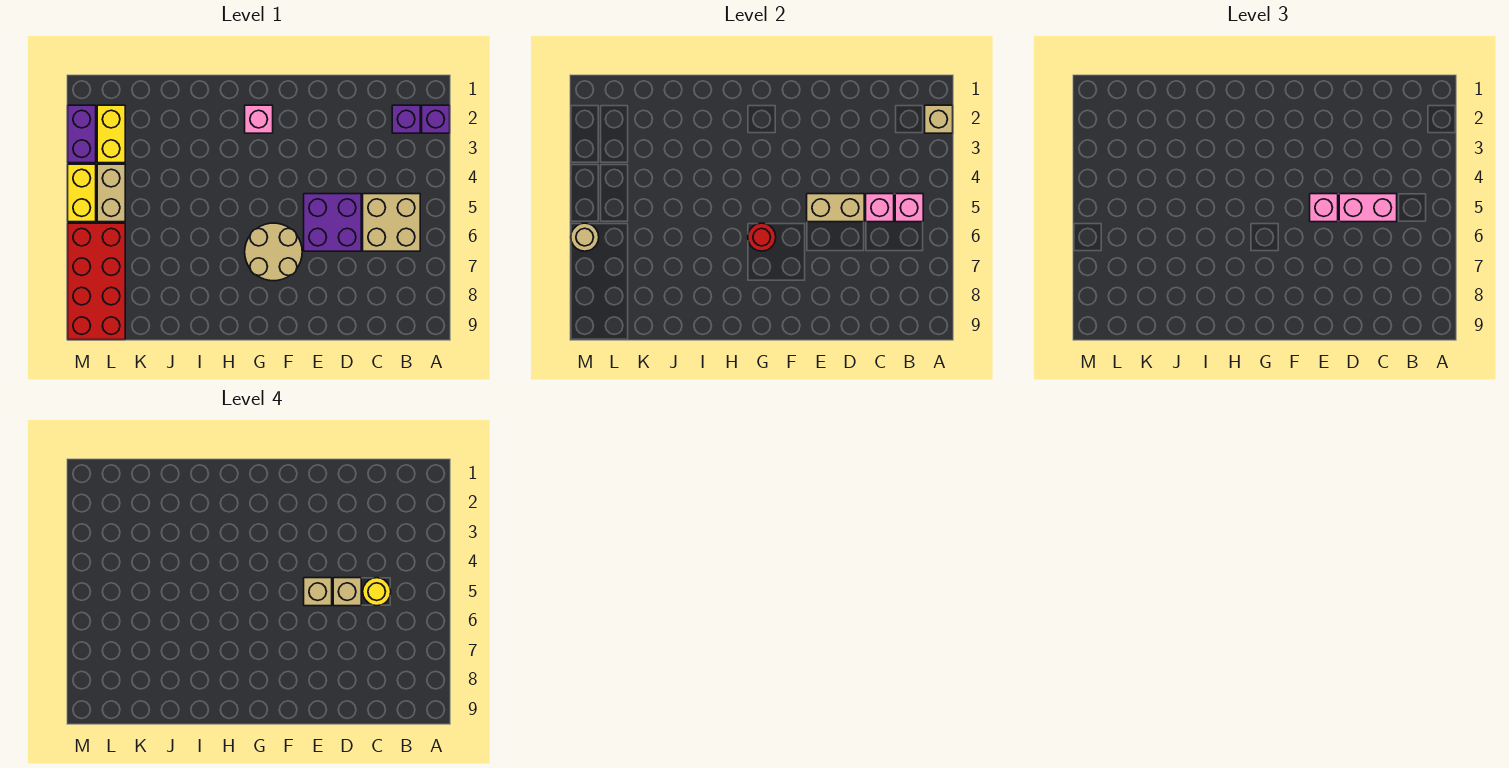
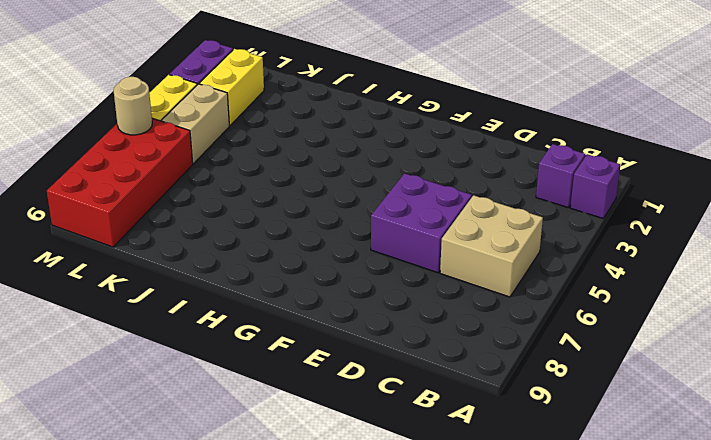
none -> tan 2x2 round brick [245,223,302,281]
none -> pink 1x1 brick [245,105,273,133]
none -> tan 1x1 brick [925,105,953,133]

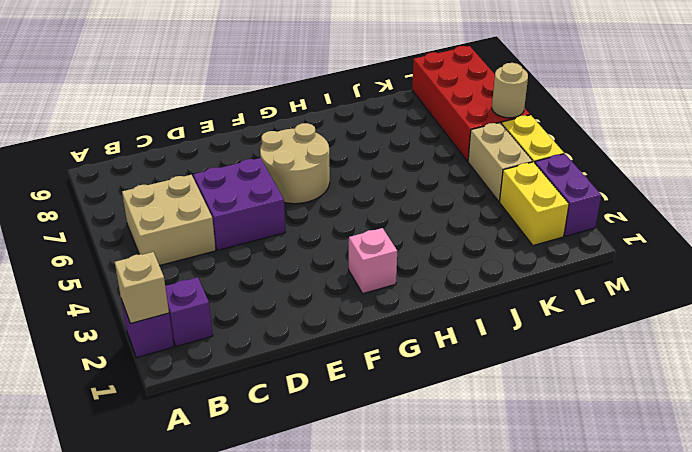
none -> pink 1x1 brick [895,194,923,222]
none -> pink 1x1 brick [866,194,894,222]
none -> tan 1x2 brick [807,194,864,222]

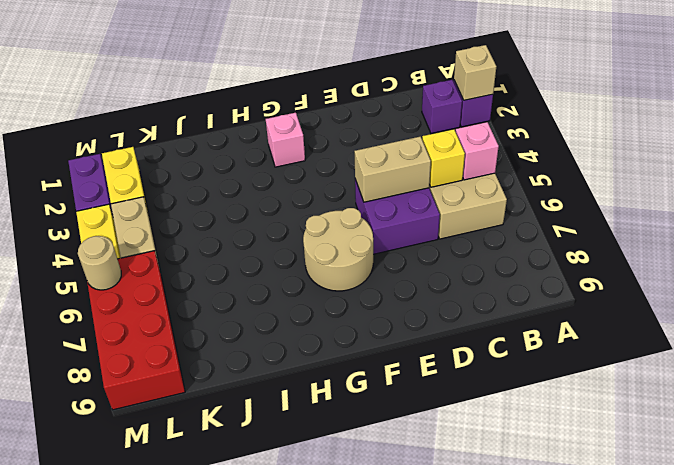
yellow 1x1 brick [422,129,465,187] -> pink 1x1 brick [866,194,894,222]
none -> red 1x1 round brick [748,223,776,251]
none -> pink 1x2 brick [1339,194,1397,222]
none -> pink 1x1 brick [1310,194,1338,222]

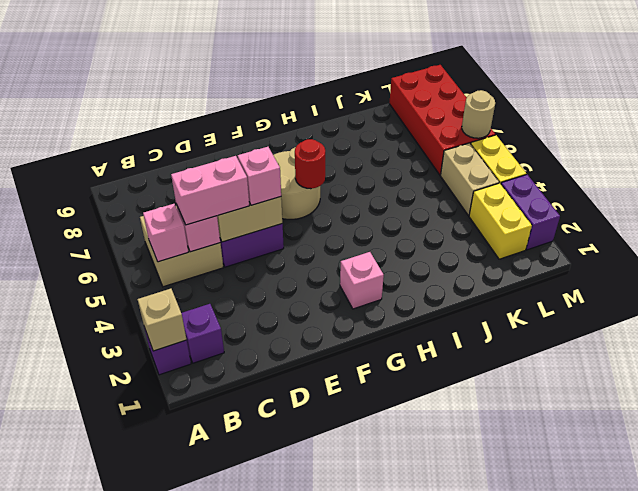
none -> yellow 1x1 round brick [363,578,391,606]
none -> tan 1x1 brick [333,578,361,606]
none -> tan 1x1 brick [304,578,332,606]

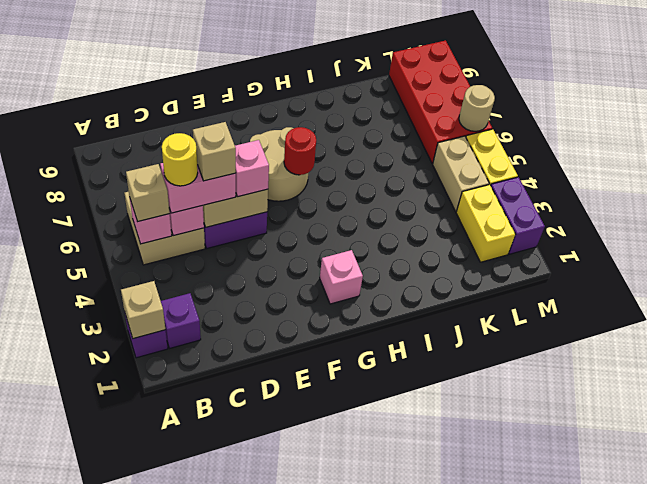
tan 1x1 brick [126,164,170,222] -> tan 1x1 brick moved to [304,578,332,606]

